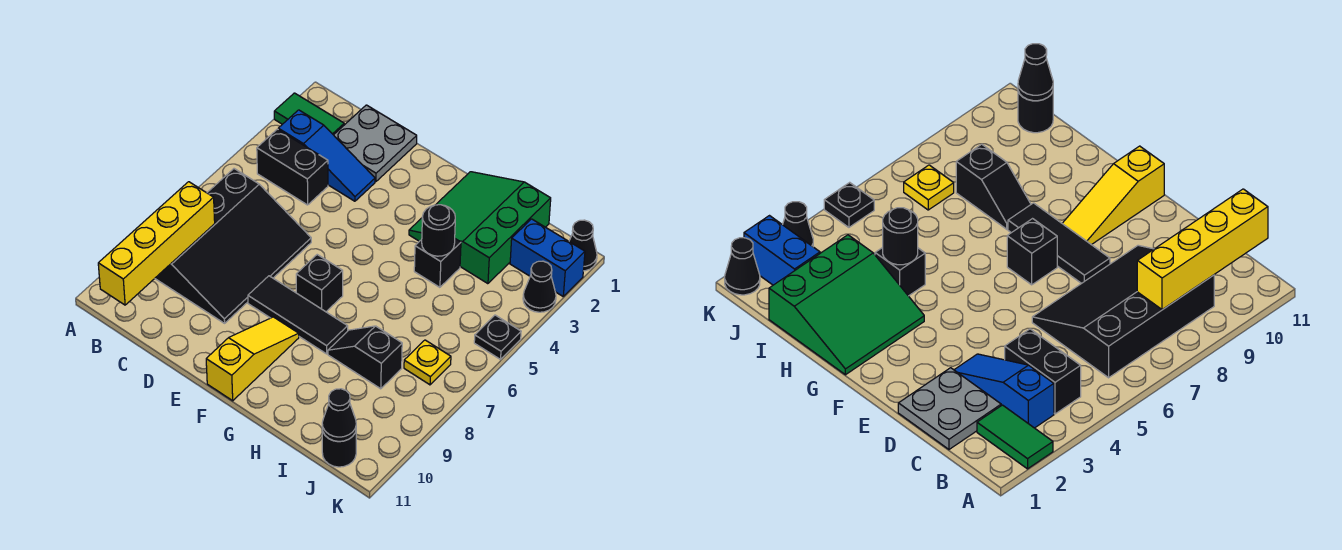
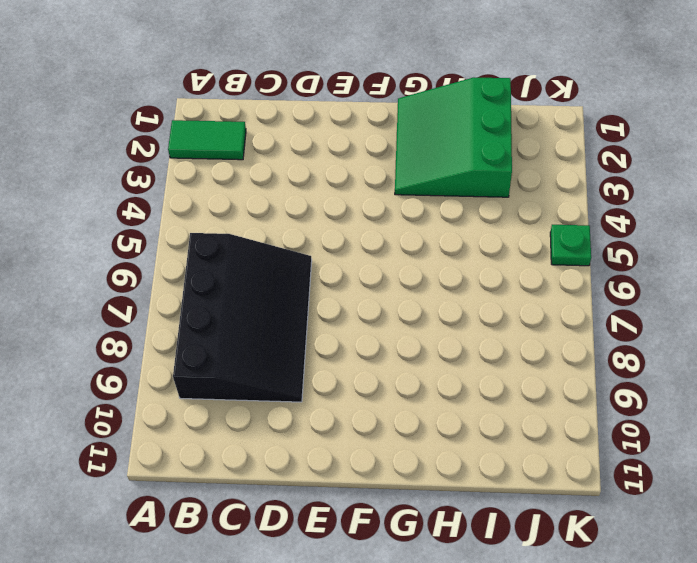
green 1x1 plate [550,225,591,266] -> black 1x1 plate [474,315,521,359]
none -> blue 1x3 slope [278,110,375,201]
none -> black 1x2 brick [257,129,328,205]
none -> grey 2x2 plate [334,105,417,182]

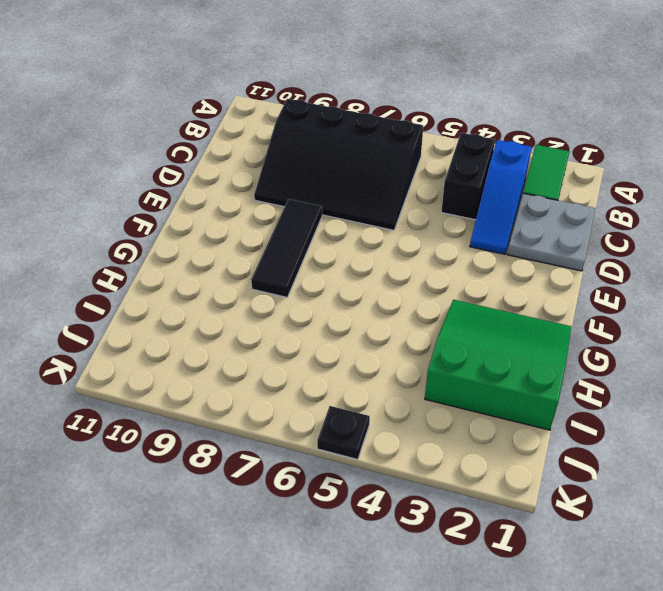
none -> black 1x1 brick [296,255,343,312]
none -> yellow 1x3 slope [206,317,299,401]
none -> black 1x1 brick [414,239,461,287]

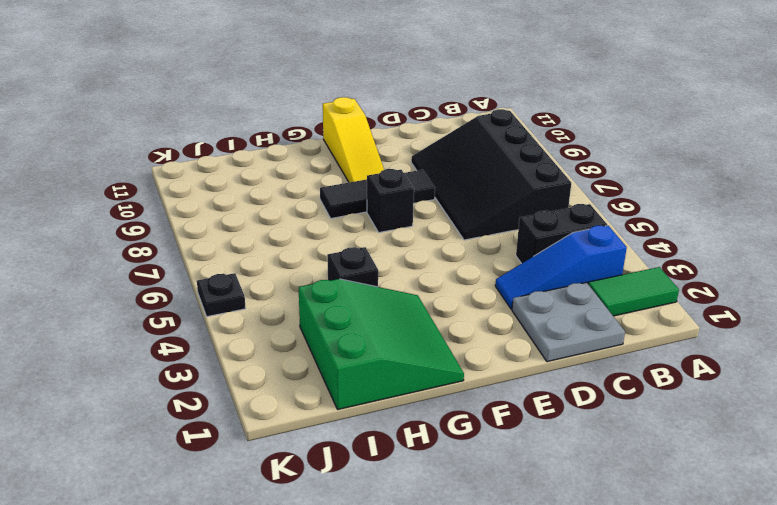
none -> black 1x2 slope [328,326,402,389]
none -> blue 1x2 brick [510,219,585,296]
none -> yellow 1x1 plate [404,340,451,385]

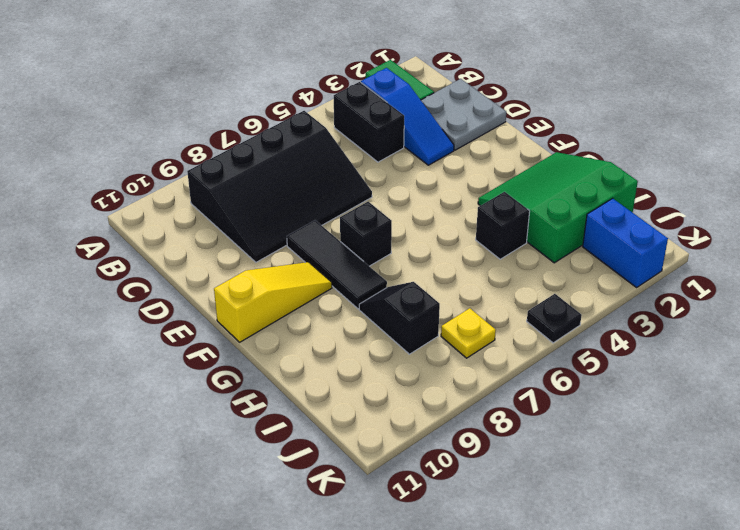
none -> black 1x1 round brick [322,429,356,467]
none -> black 1x1 cone [569,220,597,271]
none -> black 1x1 cone [523,261,556,312]

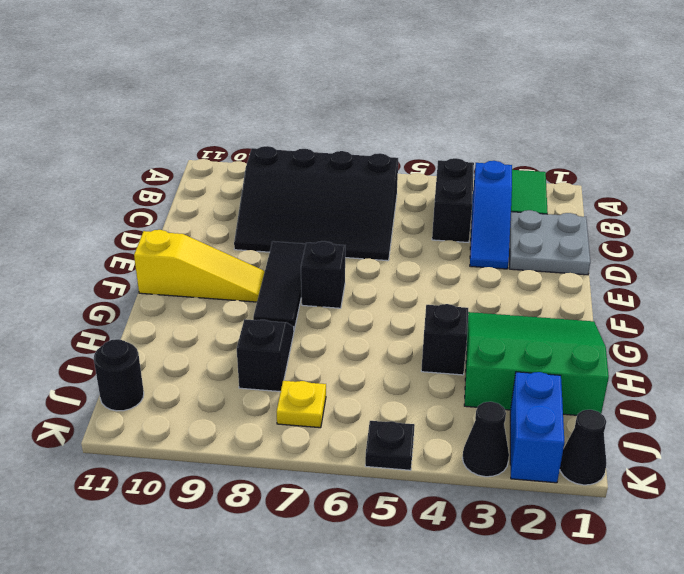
none -> yellow 1x4 brick [98,182,215,305]
none -> black 1x1 round brick [422,205,455,256]
none -> black 1x1 cone [322,389,356,441]

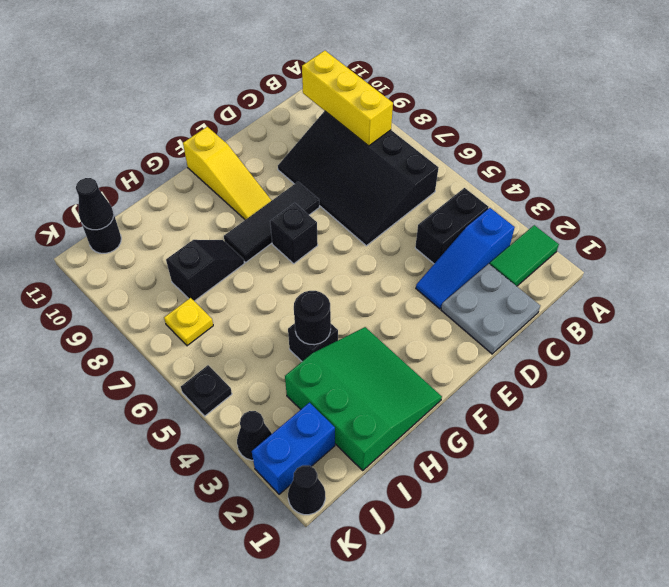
yellow 1x3 brick [302,51,393,146] -> yellow 1x4 brick [98,182,215,305]

